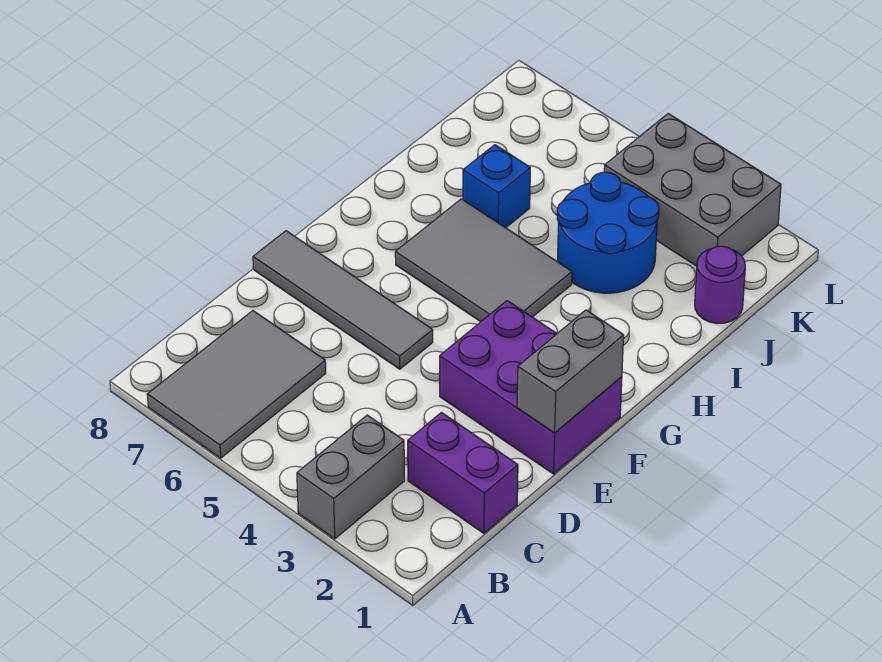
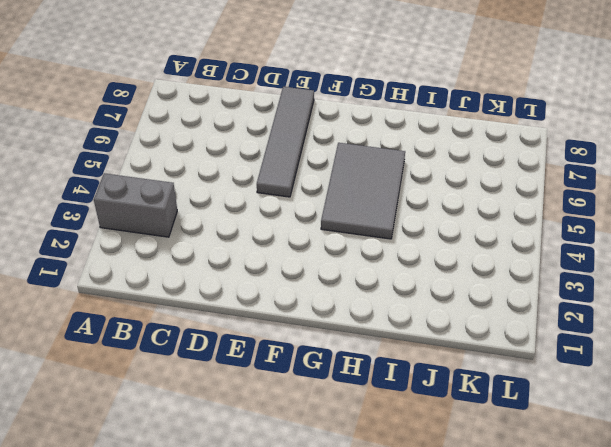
none -> grey 2x3 tile [147,311,326,458]
none -> purple 1x2 brick [408,413,518,533]

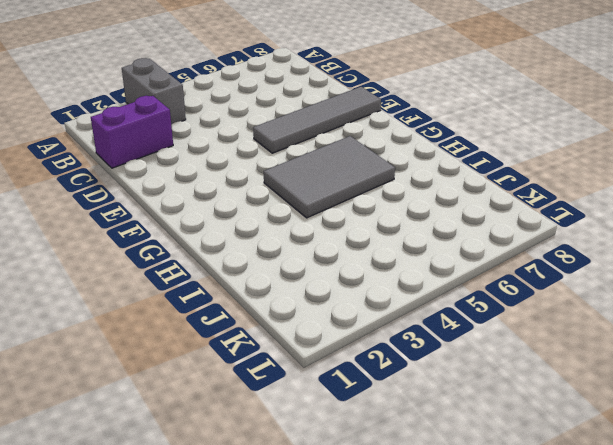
none -> grey 2x3 tile [147,311,326,458]
none -> purple 2x3 brick [440,301,622,474]

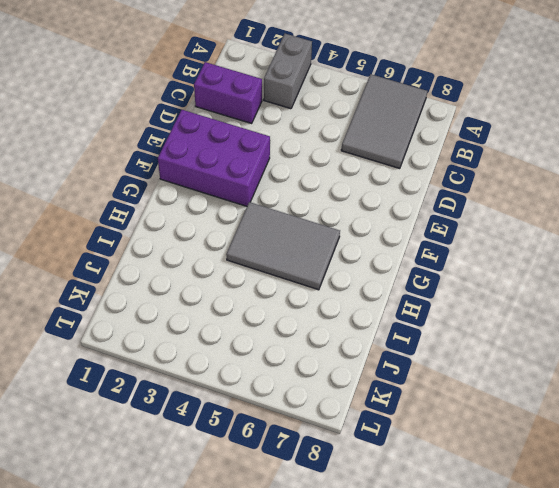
none -> grey 1x4 tile [253,231,433,369]
none -> blue 2x2 round brick [557,172,659,293]

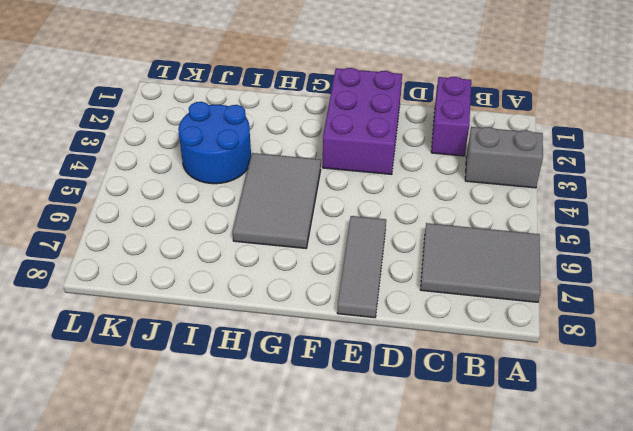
grey 1x3 tile [337,216,386,318] -> grey 1x4 tile [253,231,433,369]
none -> blue 1x1 brick [463,145,530,228]
none -> purple 1x1 round brick [695,246,745,324]

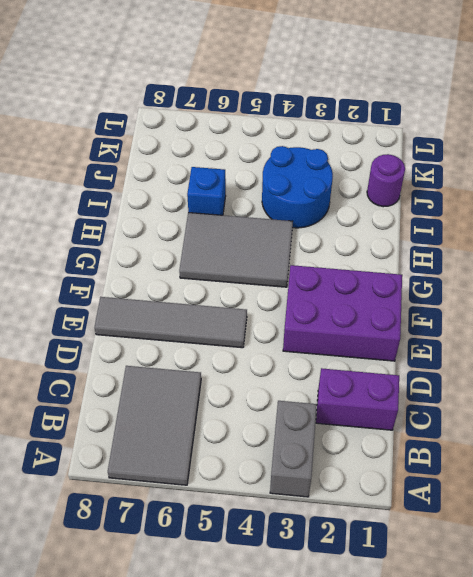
none -> grey 2x3 brick [604,114,781,266]
none -> grey 1x2 brick [517,310,624,433]

